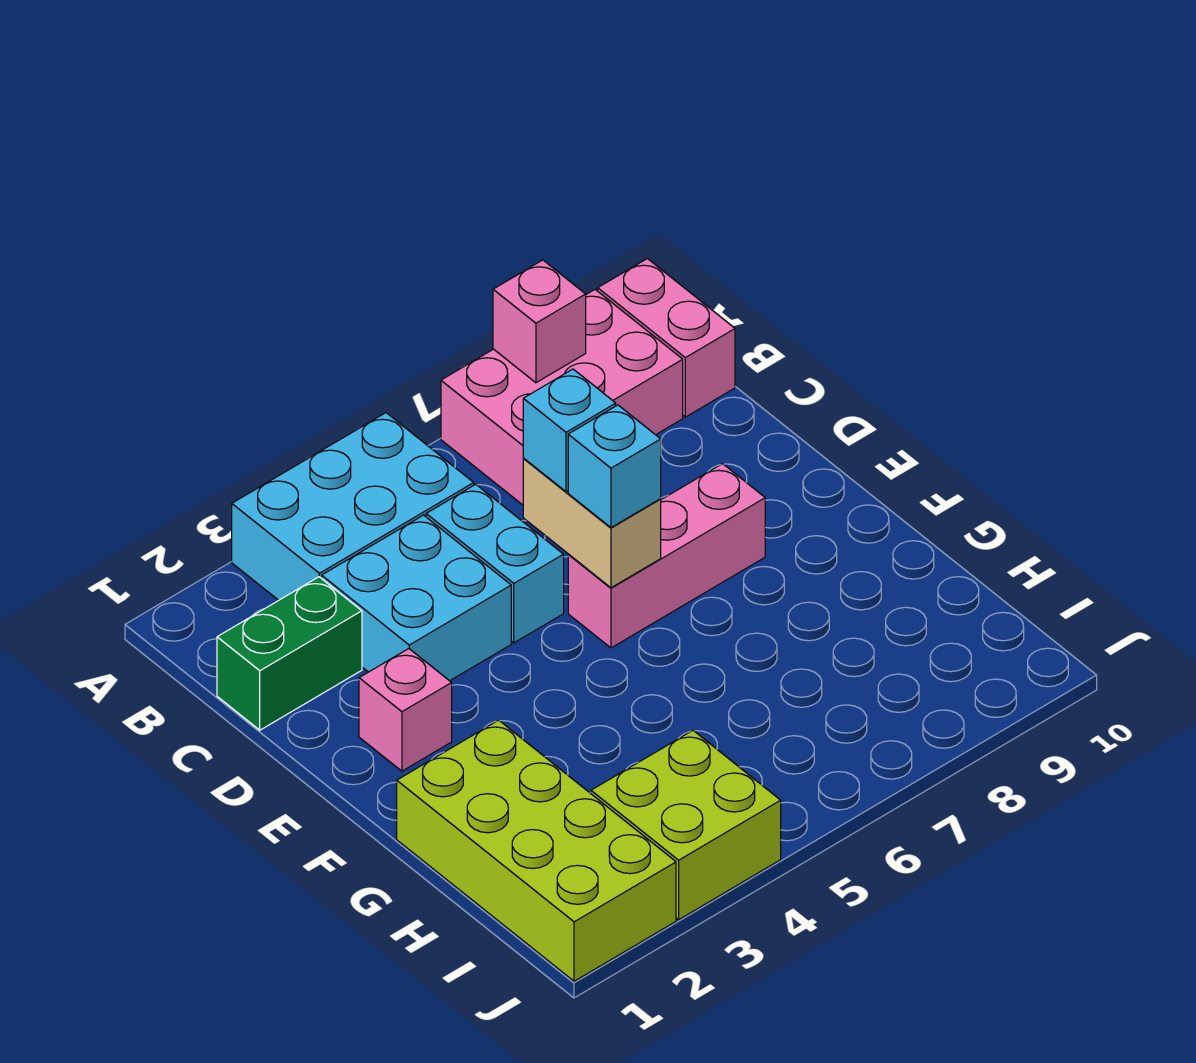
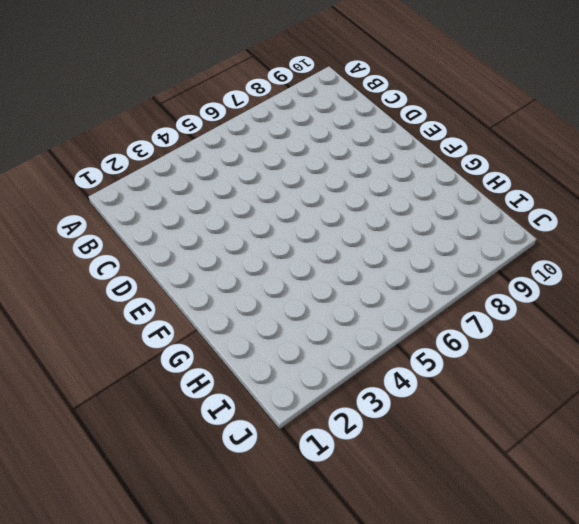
none -> cyan 2x3 brick [232,413,474,600]
none -> pink 2x3 brick [441,290,683,505]
none -> pink 1x2 brick [598,259,735,417]

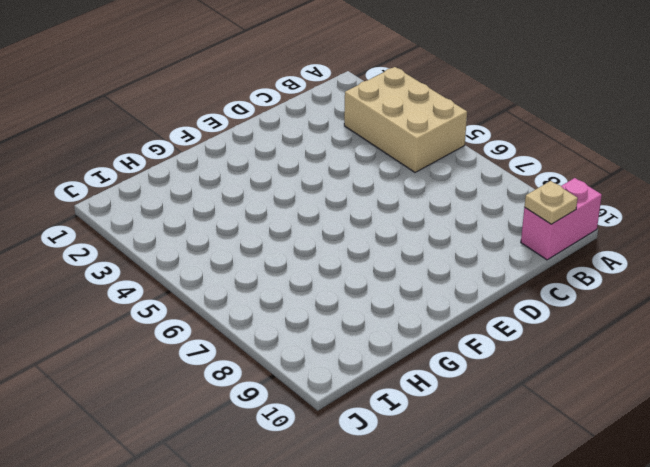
tan 2x3 brick [344,67,467,172] -> cyan 2x3 brick [232,413,474,600]
tan 1x1 plate [524,181,578,224] -> none
none -> pink 2x3 brick [441,290,683,505]
none -> green 1x2 brick [217,577,362,730]
none -> cyan 2x2 brick [322,515,511,681]

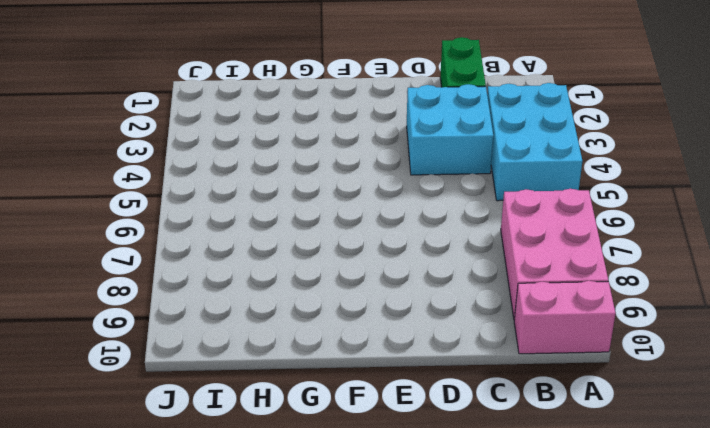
none -> cyan 1x2 brick [426,484,564,643]
none -> pink 1x1 brick [359,649,452,771]
none -> pink 1x3 brick [568,464,765,648]

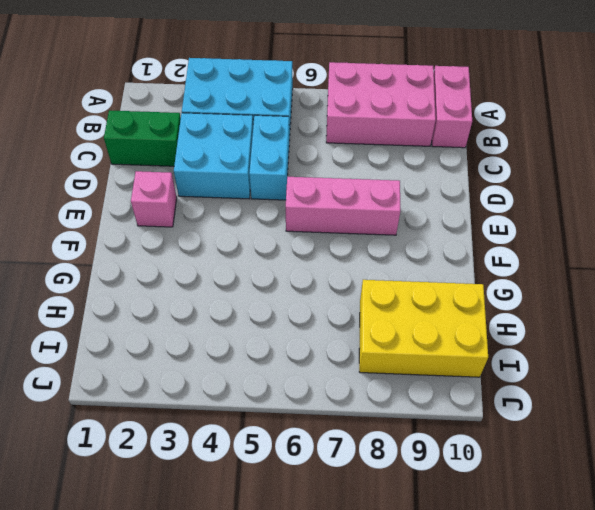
yellow 2x3 brick [359,280,488,377] -> none
none -> lime 2x4 brick [397,720,676,981]
none -> lime 2x2 brick [591,731,781,920]
none -> pink 1x1 brick [493,260,586,383]

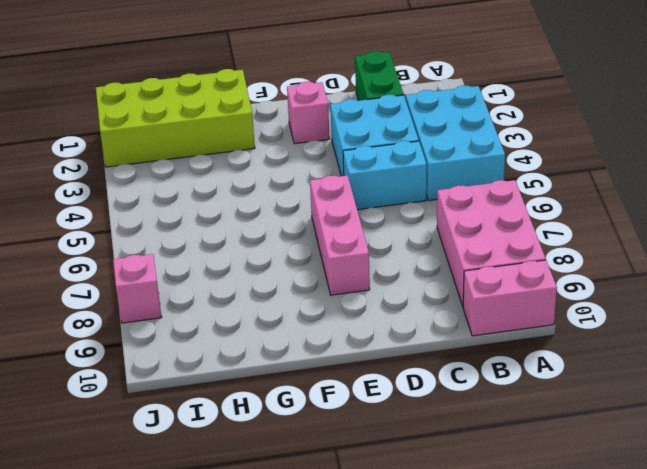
pink 1x1 brick [113,254,162,323] -> pink 1x1 brick moved to [493,260,586,383]
none -> lime 2x2 brick [591,731,781,920]
none -> tan 1x2 brick [523,459,661,588]
none -> cyan 1x1 brick [523,369,616,492]

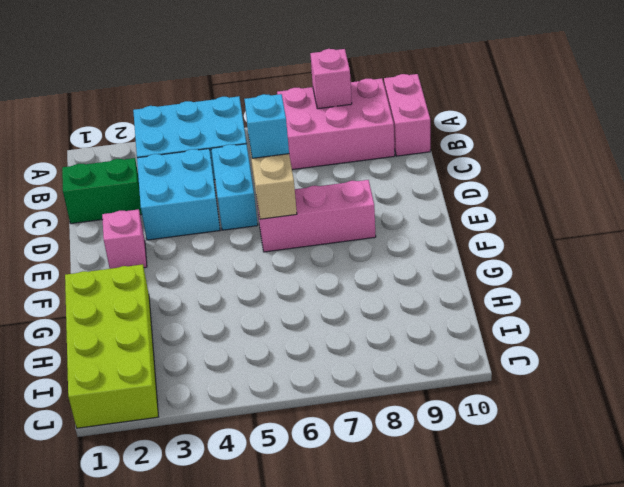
none -> lime 2x2 brick [591,731,781,920]
none -> cyan 1x1 brick [568,405,661,528]

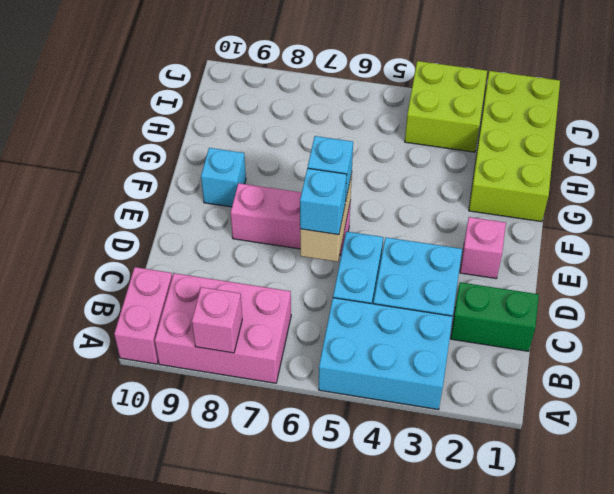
cyan 1x1 brick [201,148,246,207] -> none

